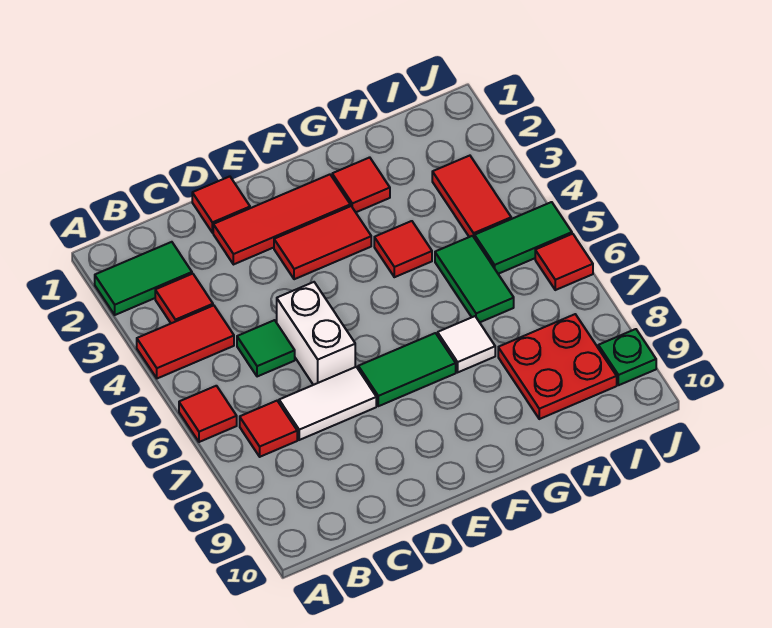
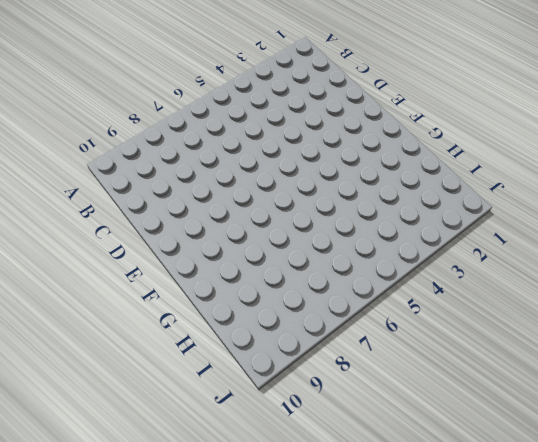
none -> green 1x2 tile [95,242,192,315]
none -> red 1x2 tile [137,305,234,378]
none -> red 1x1 tile [179,386,237,442]

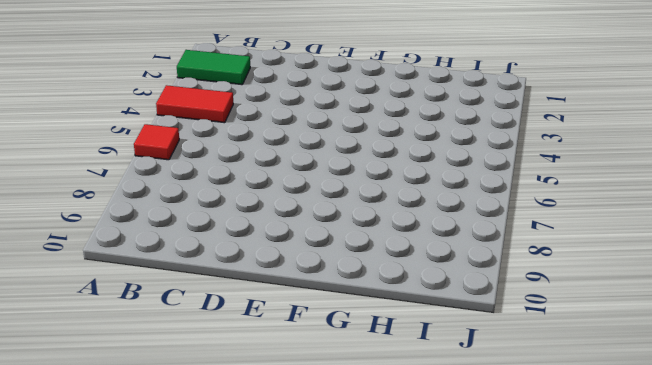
none -> red 1x1 tile [155,274,213,323]
none -> red 1x1 tile [240,401,297,457]
none -> green 1x1 tile [237,320,295,377]

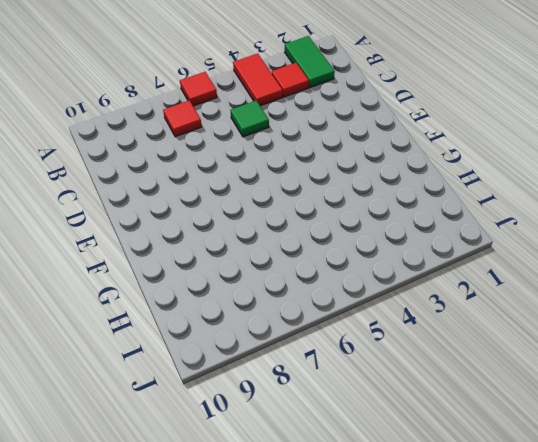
none -> white 1x2 tile [279,367,376,440]
none -> red 1x1 tile [192,176,250,233]
none -> red 1x3 tile [213,175,350,265]

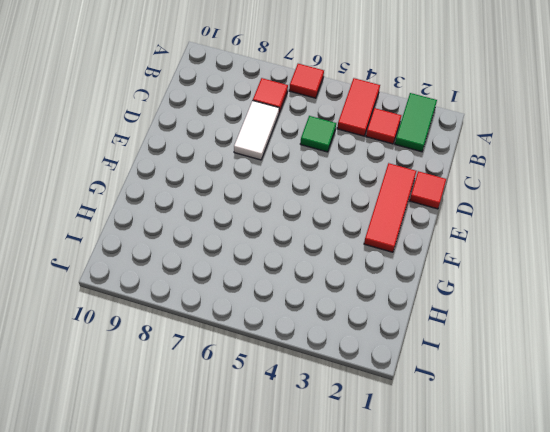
none -> white 1x2 brick [277,282,355,385]
none -> red 1x2 tile [274,206,371,279]
none -> green 1x2 tile [358,333,456,406]

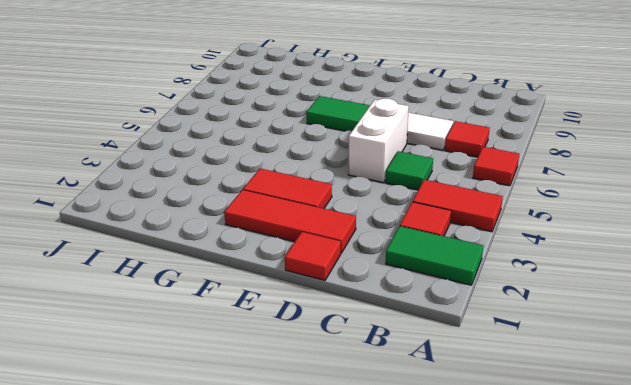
none -> red 1x1 tile [332,157,390,212]
none -> red 1x1 tile [374,221,432,277]
none -> white 1x1 tile [438,316,495,372]

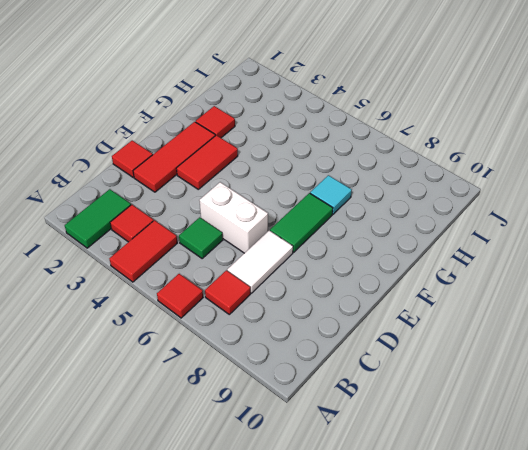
cyan 1x1 tile [310,175,352,214] -> white 1x1 tile [438,316,495,372]
none -> red 1x1 tile [374,221,432,277]
none -> green 1x2 tile [435,236,514,322]
none -> red 2x2 plate [498,314,617,419]

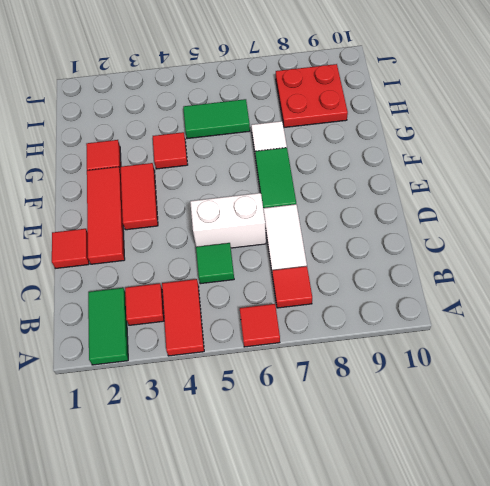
none -> red 1x2 tile [432,156,511,238]
none -> green 1x2 tile [475,202,572,274]
none -> red 1x1 tile [535,234,593,290]

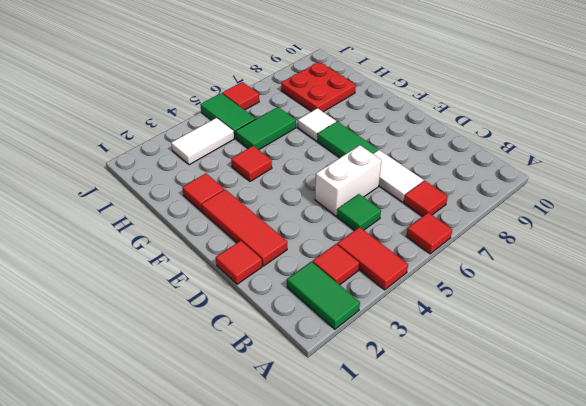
white 1x2 tile [171,118,234,165] -> red 1x2 tile [432,156,511,238]
none -> red 1x2 tile [274,206,371,279]
none -> green 1x1 plate [598,329,656,385]

